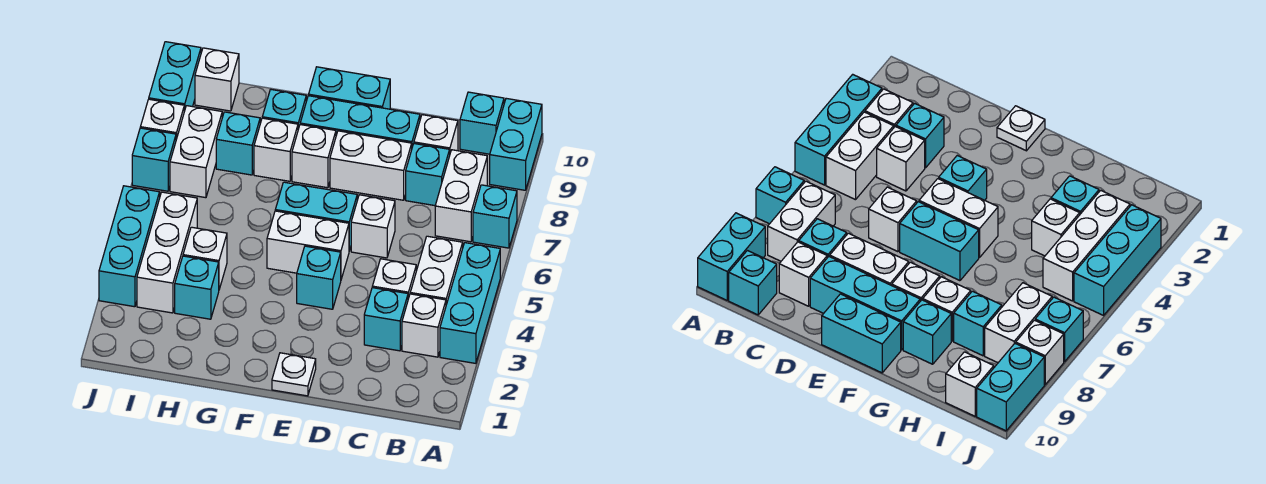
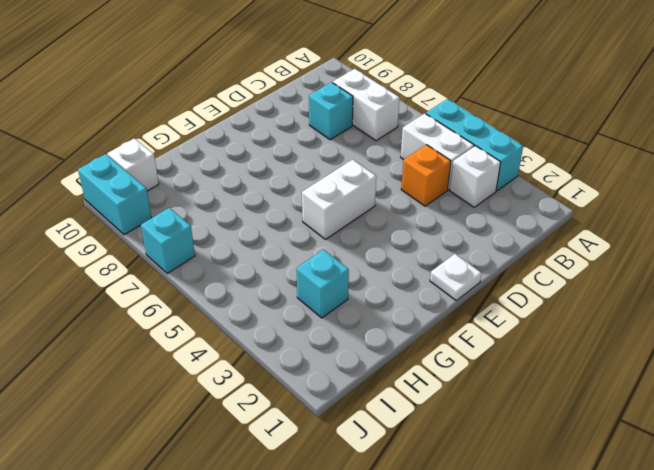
orange 1x1 brick [401,145,451,206] -> white 1x1 brick [372,259,416,299]
none -> cyan 1x1 brick [473,185,517,248]
none -> cyan 1x2 brick [490,98,542,190]
none -> cyan 1x1 brick [460,92,504,154]
none -> cyan 1x1 brick [364,288,408,351]

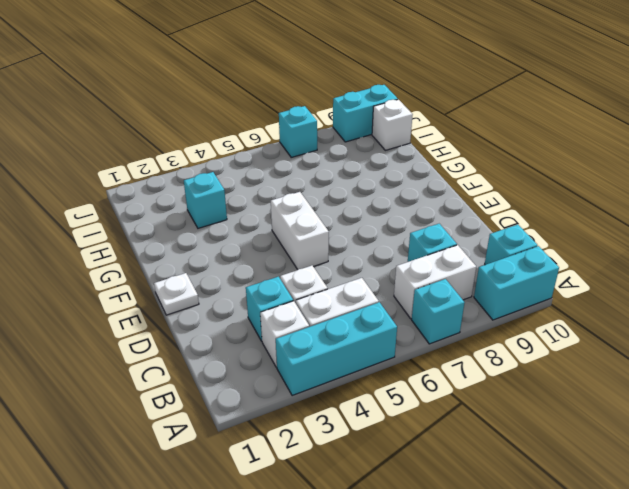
none -> white 1x1 brick [414,115,458,153]
none -> white 1x1 brick [351,195,395,258]
none -> white 1x2 brick [330,131,412,200]
none -> cyan 1x3 brick [300,96,420,147]

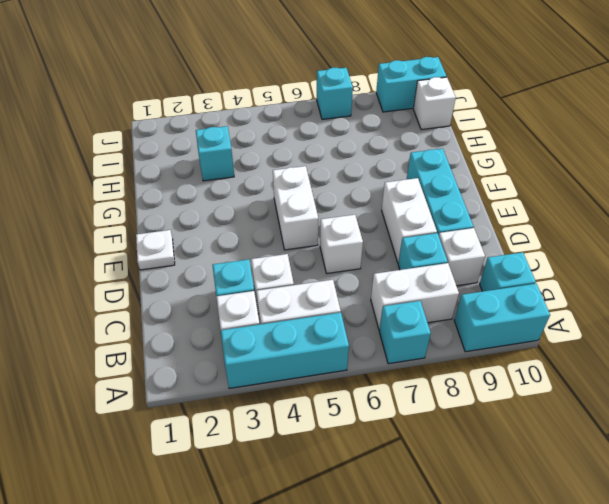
none -> cyan 1x1 brick [297,246,341,309]
none -> cyan 1x2 brick [275,182,357,251]
none -> cyan 1x2 brick [309,67,390,109]
none -> white 1x1 brick [292,125,336,188]

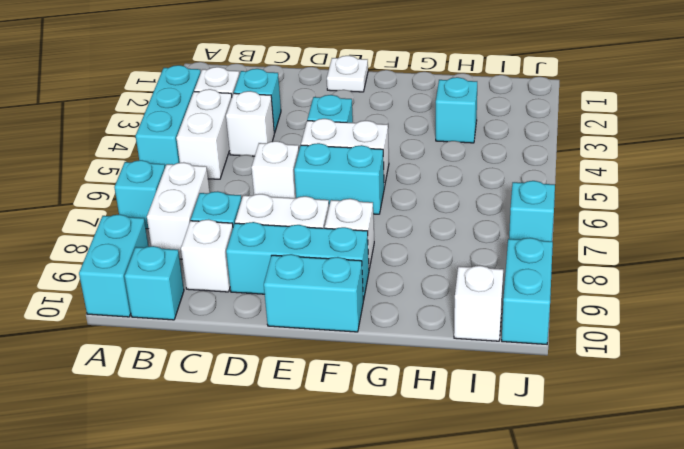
none -> white 1x1 brick [254,118,298,181]
none -> cyan 1x1 brick [262,89,306,129]
none -> white 1x1 brick [183,227,227,289]
none -> cyan 1x1 brick [216,112,260,175]

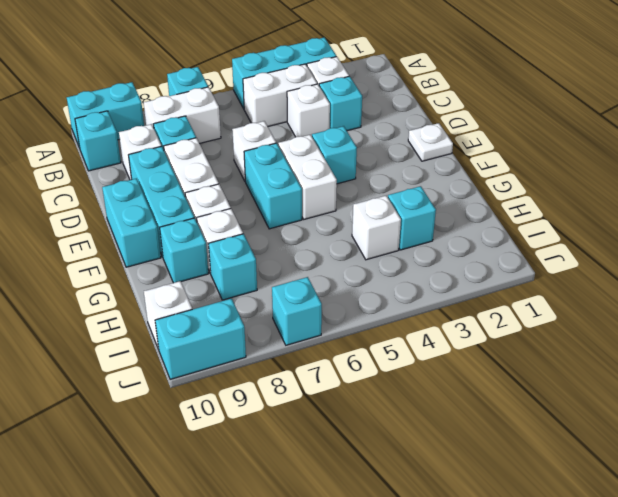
none -> white 1x3 brick [137,192,197,313]
none -> white 1x2 brick [170,106,222,198]
none -> cyan 1x3 brick [99,186,160,307]
none -> white 1x1 brick [140,99,184,139]

